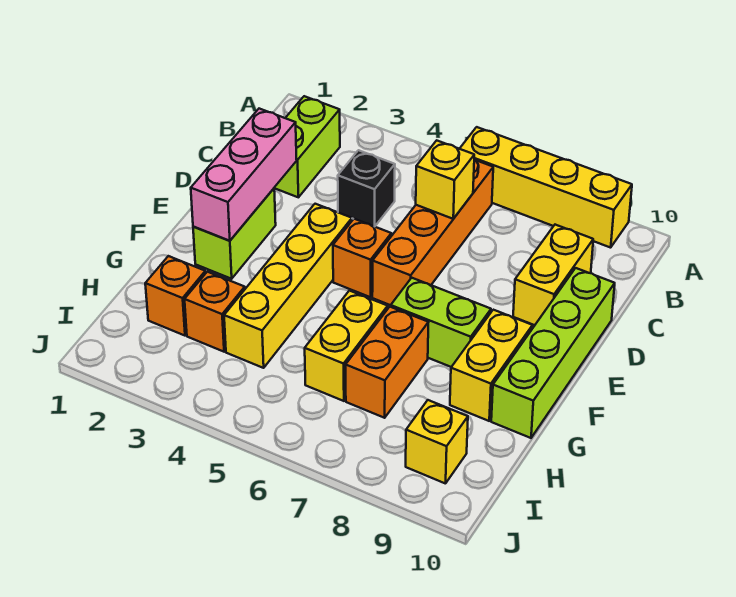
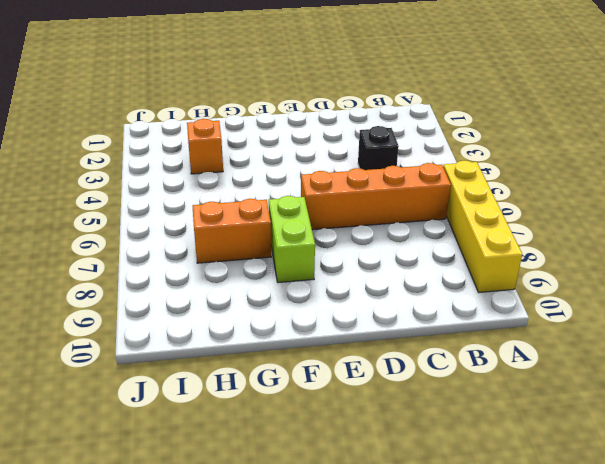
none -> lime 1x2 brick [274,96,340,197]
none -> yellow 1x2 brick [513,225,593,325]
none -> lime 1x4 brick [491,268,615,438]

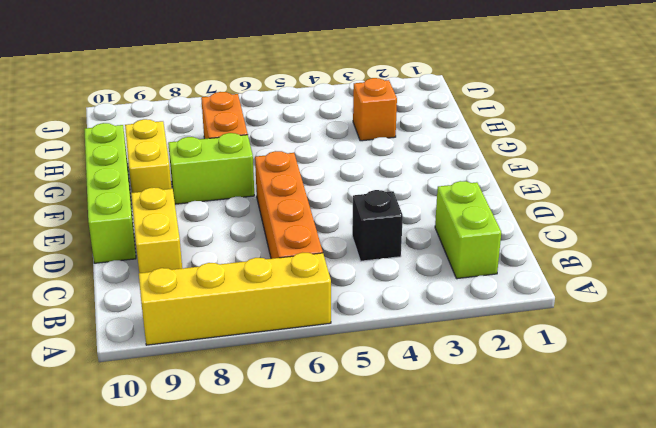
none -> lime 1x2 brick [193,189,276,279]
none -> yellow 1x4 brick [224,204,352,368]
none -> orange 1x1 brick [333,219,391,297]

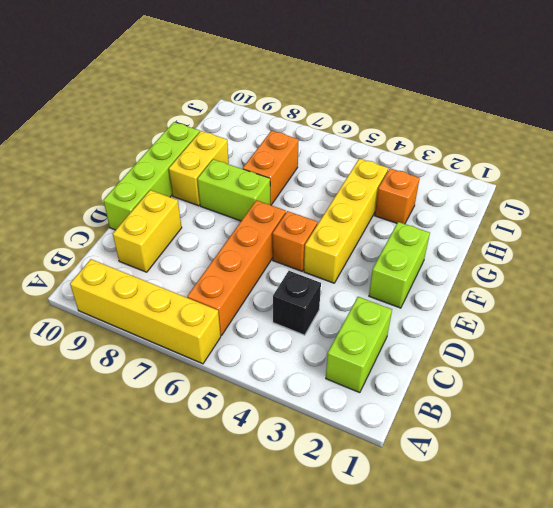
none -> yellow 1x2 brick [305,291,388,401]
none -> orange 1x1 brick [145,256,206,336]
none -> yellow 1x1 brick [406,400,468,484]

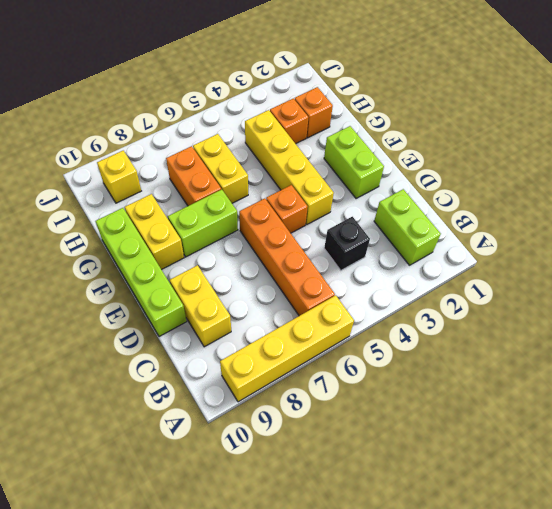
none -> yellow 1x1 brick [416,140,474,219]
none -> pink 1x3 brick [191,109,297,241]

